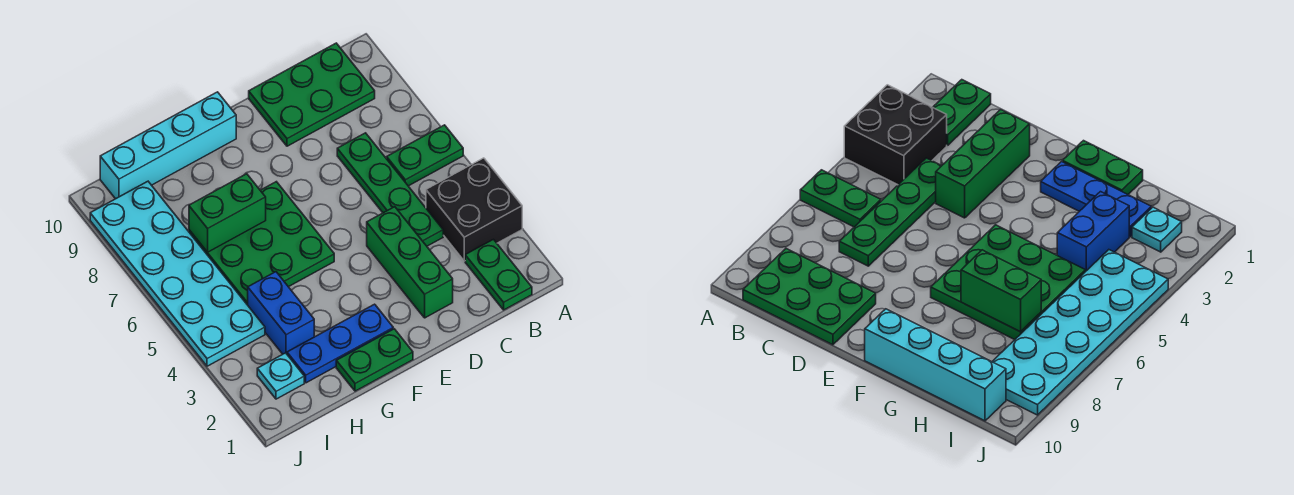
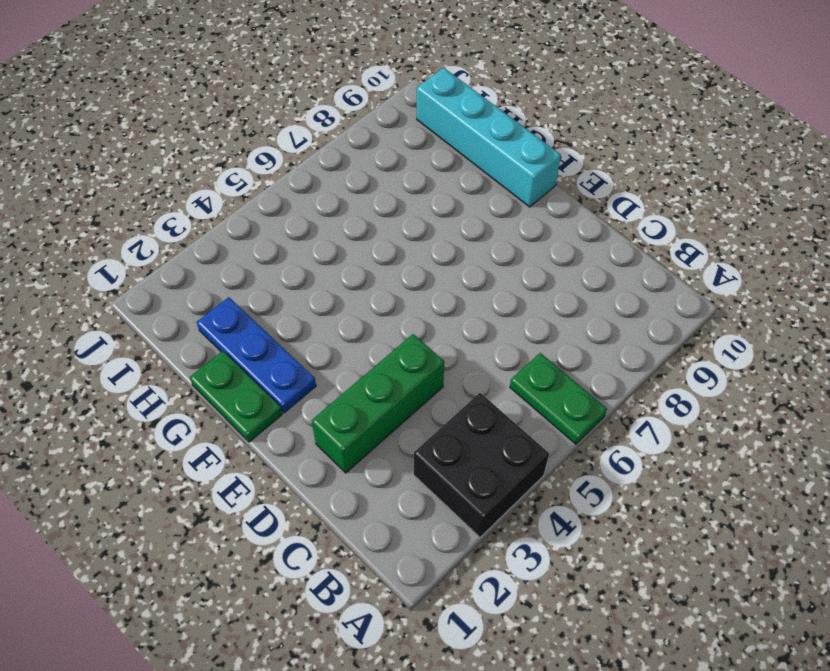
none -> green 1x2 plate [465,239,532,310]
none -> green 2x3 plate [249,43,375,146]
none -> green 1x4 plate [337,133,443,246]

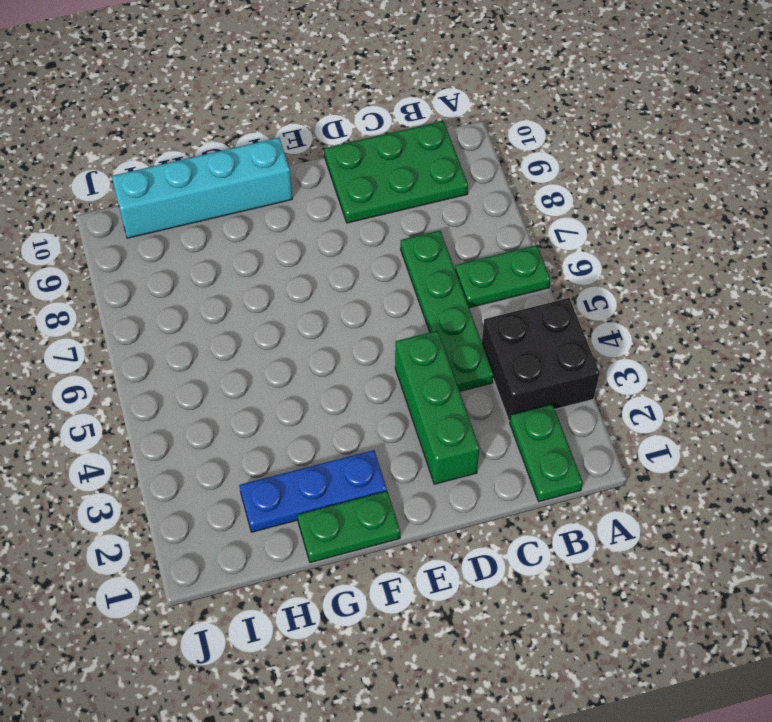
none -> green 3x3 plate [189,182,334,305]
none -> blue 1x2 brick [248,272,314,354]
none -> cyan 1x1 plate [257,353,304,399]

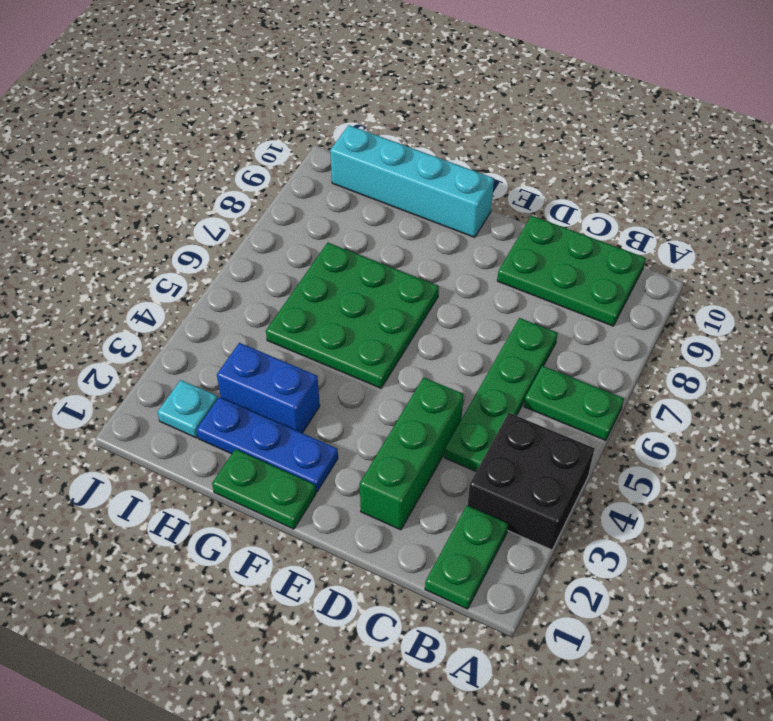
blue 1x2 brick [217,343,320,433] -> blue 1x2 brick turned to [248,272,314,354]
none -> cyan 2x6 plate [90,181,265,366]
none -> green 1x2 brick [189,174,266,252]

